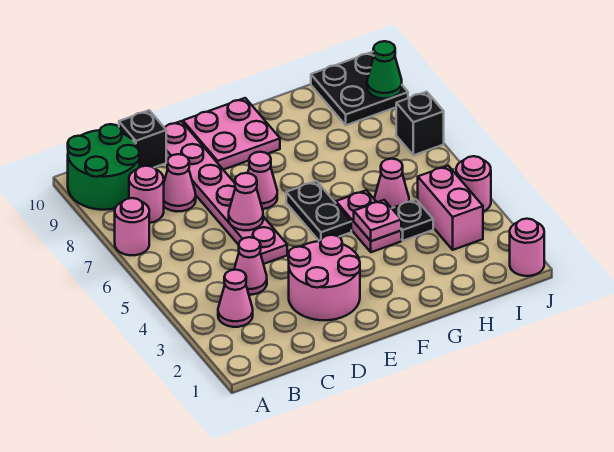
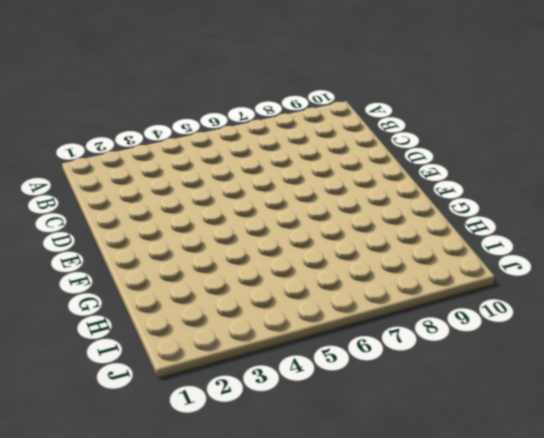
none -> pink 1x1 round brick [115,198,149,255]
none -> green 2x2 round brick [68,124,139,210]
none -> pink 1x1 cone [218,270,253,327]

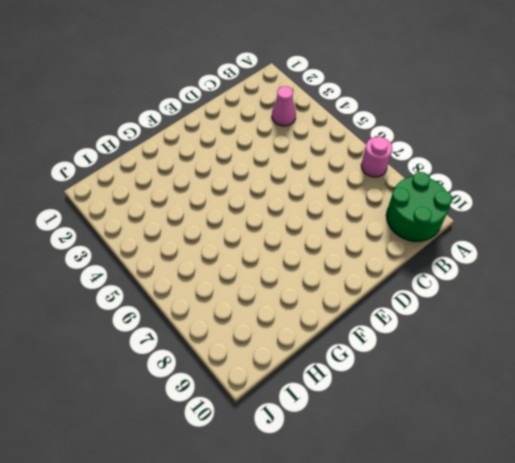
none -> pink 1x1 round brick [129,166,164,223]
none -> pink 1x1 cone [234,237,267,295]
none -> pink 1x1 cone [164,154,196,212]

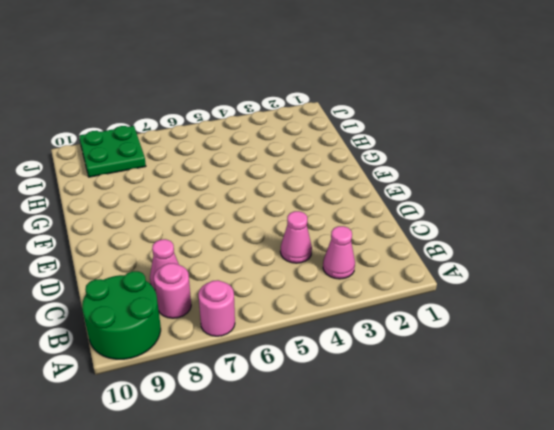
green 2x2 plate [79,126,146,177] -> black 2x2 plate [311,52,408,125]
none -> black 1x1 brick [119,110,166,168]
none -> pink 2x2 round brick [288,235,360,320]
none -> pink 1x6 plate [164,121,287,264]

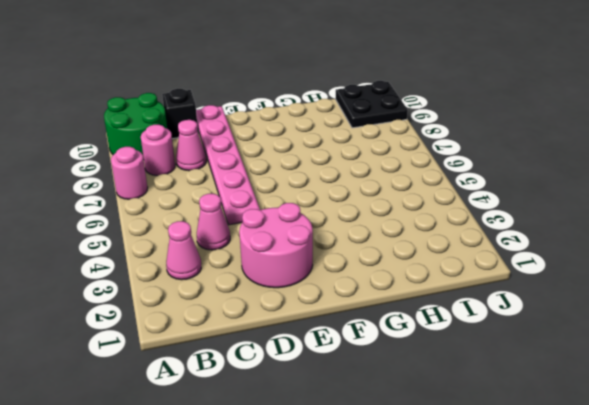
none -> pink 1x1 cone [248,152,277,209]
none -> pink 2x2 plate [183,98,280,170]
none -> black 1x2 plate [286,181,351,241]

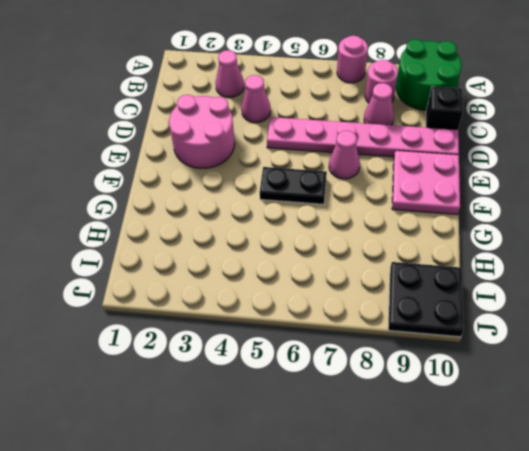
none -> pink 1x2 plate [336,190,401,252]
none -> black 1x1 plate [392,200,433,241]
none -> pink 1x1 cone [374,159,409,208]

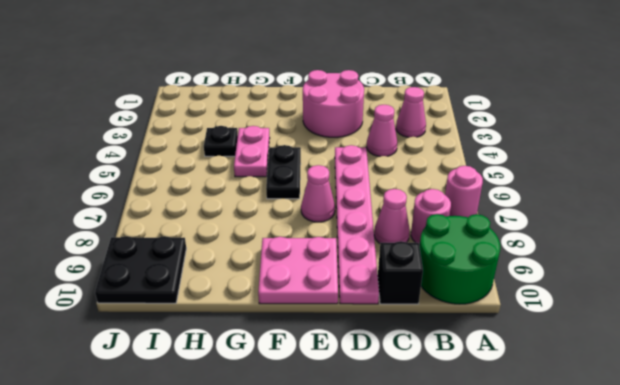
none -> pink 1x1 cone [374,159,409,208]
none -> pink 1x2 brick [418,166,483,250]
none -> pink 1x1 round brick [510,219,544,276]

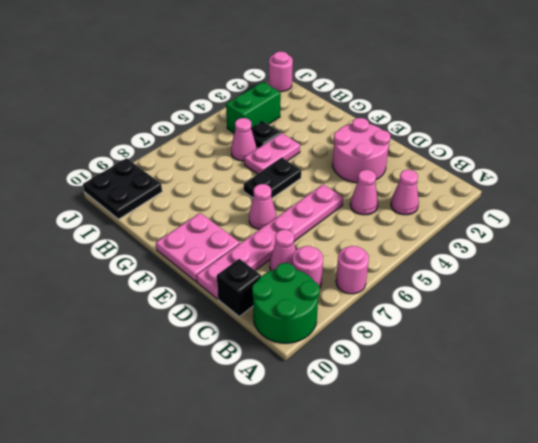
green 1x2 brick [226,82,281,133] -> pink 1x2 brick [418,166,483,250]
none -> pink 1x1 round brick [456,156,491,212]
none -> black 1x1 brick [396,92,444,155]
none -> pink 1x1 cone [229,173,263,230]

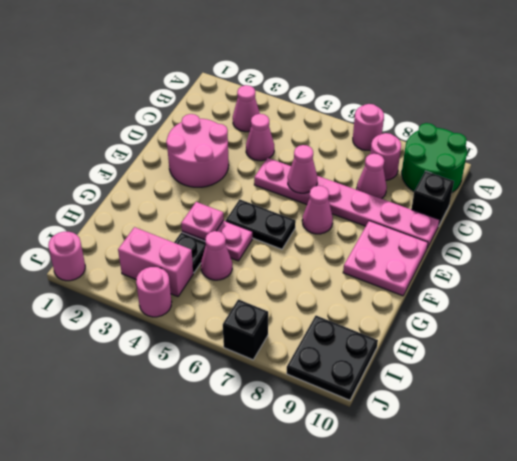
none -> green 1x1 cone [367,41,402,99]

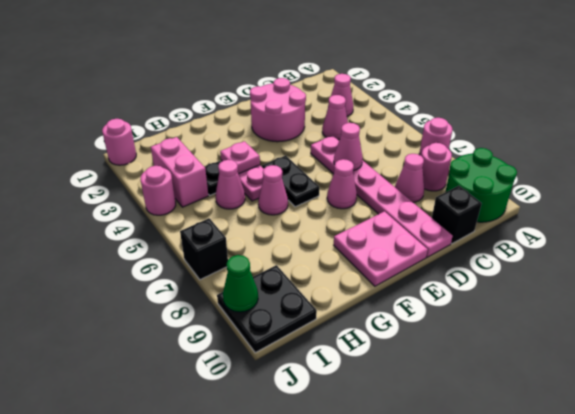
pink 1x1 cone [258,165,288,215] -> none

